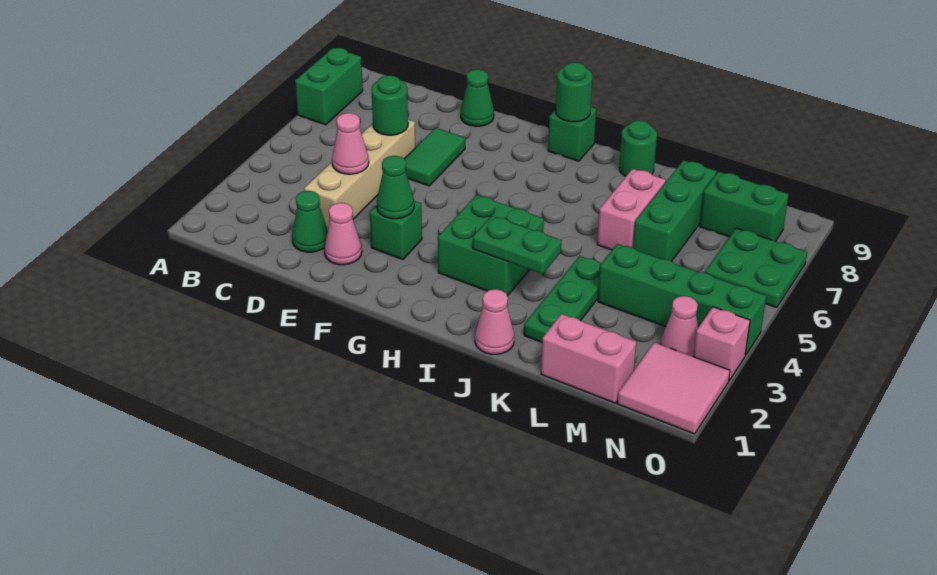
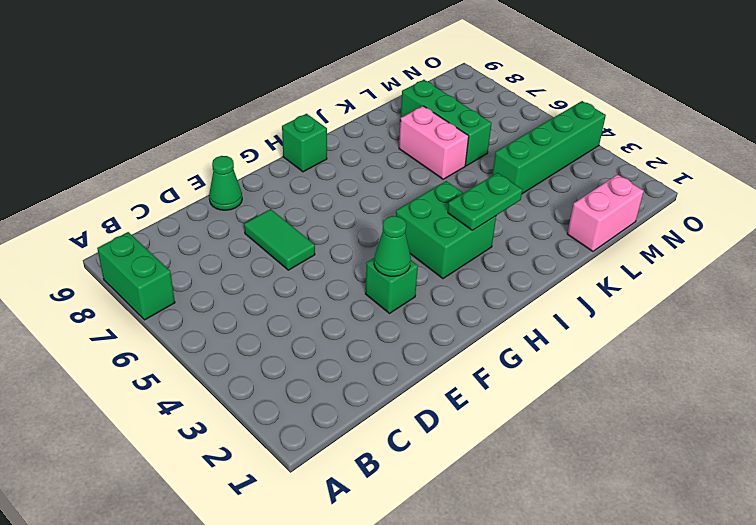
none -> green 1x1 cone [292,191,328,252]
none -> tan 1x4 brick [304,120,416,229]
none -> pink 1x1 cone [324,203,362,265]

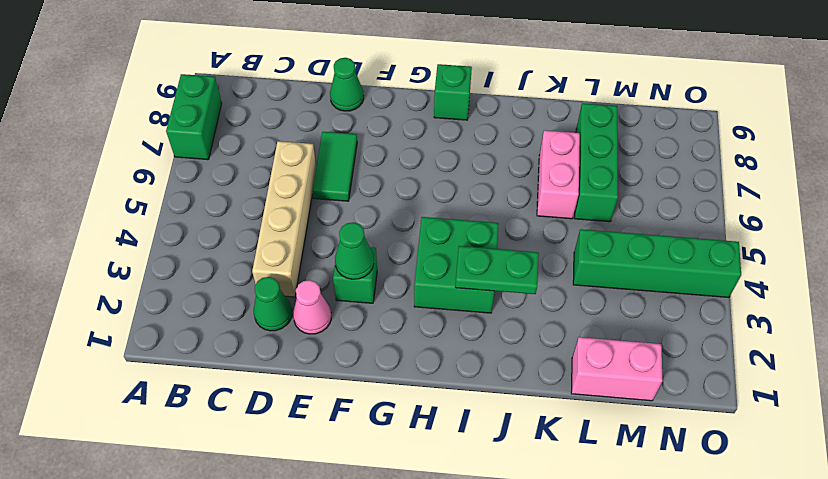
none -> pink 1x1 cone [475,289,514,354]
none -> green 1x1 round brick [619,120,657,176]
none -> green 1x3 plate [524,256,601,342]

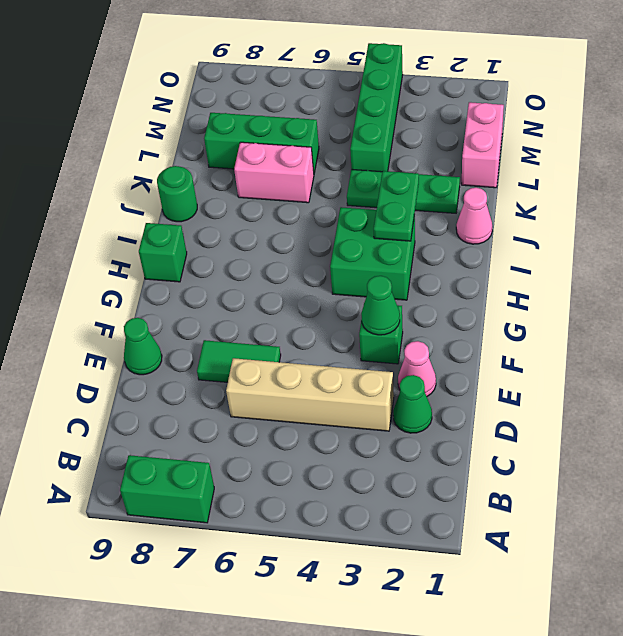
none -> green 1x2 brick [700,172,789,241]
none -> pink 2x2 tile [617,342,730,434]
none -> pink 1x1 cone [661,296,698,356]

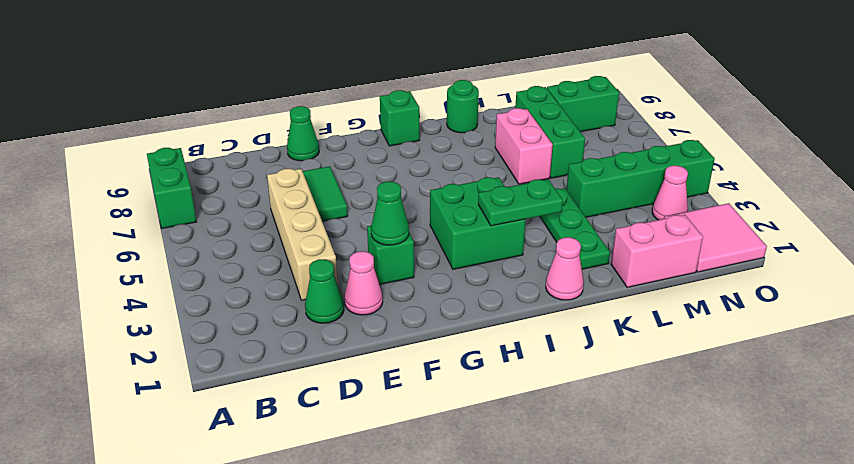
none -> green 2x2 plate [705,228,807,308]
none -> pink 1x1 brick [693,307,750,380]
none -> pink 1x1 cone [332,113,369,174]

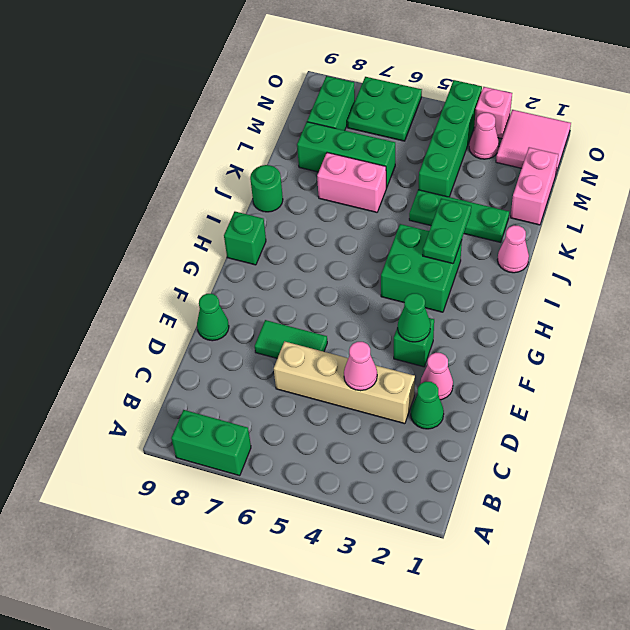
none -> green 1x1 round brick [371,75,408,135]
none -> green 1x1 round brick [556,63,592,122]

